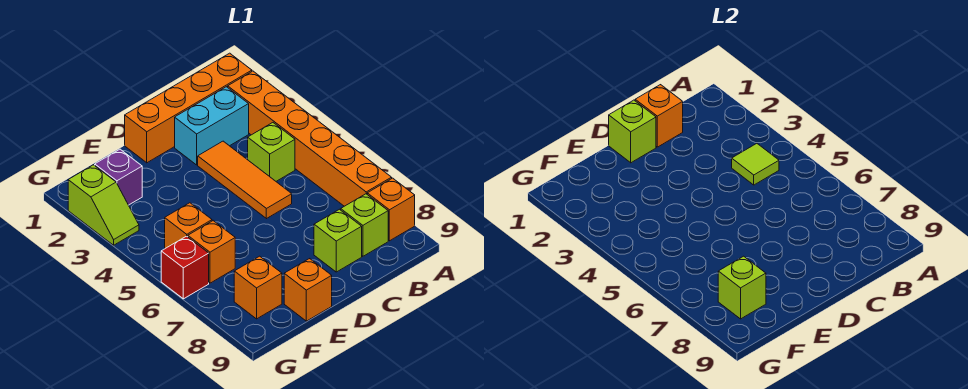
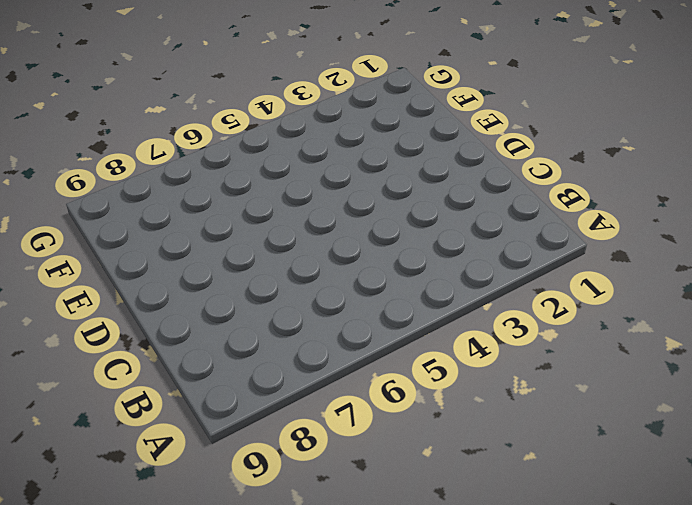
none -> orange 1x4 brick [125,53,252,163]
none -> orange 1x6 brick [228,71,392,206]
none -> orange 1x1 brick [367,178,415,241]

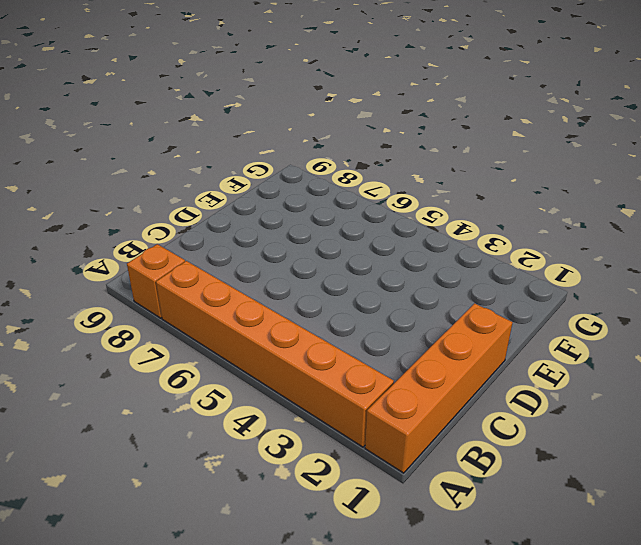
none -> cyan 1x2 brick [175,87,249,165]
none -> lime 1x1 brick [248,123,295,181]
none -> lime 1x1 brick [341,194,388,256]

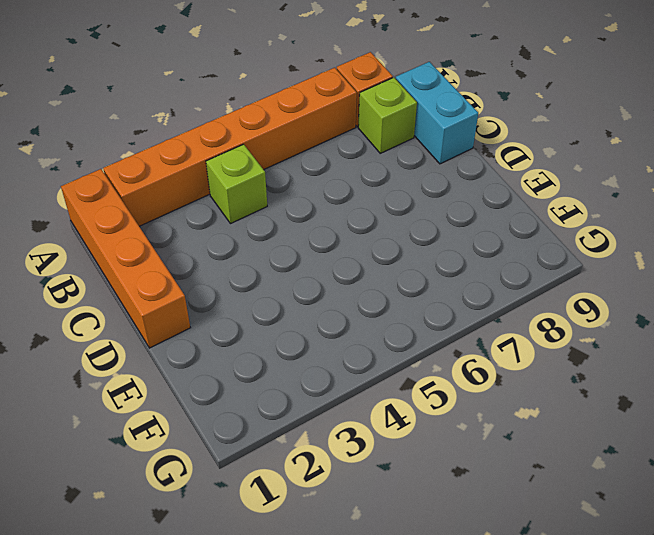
cyan 1x2 brick [396,62,478,164] -> cyan 1x2 brick moved to [175,87,249,165]
none -> orange 1x3 tile [198,141,292,219]
none -> lime 1x1 brick [314,209,362,272]
none -> orange 1x1 brick [284,259,332,321]

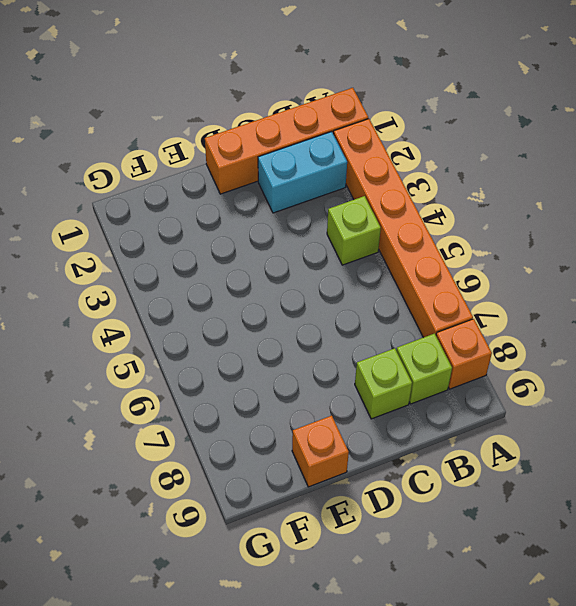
none -> orange 1x3 tile [198,141,292,219]
none -> purple 1x1 brick [95,149,142,205]
none -> orange 1x1 brick [165,203,212,248]

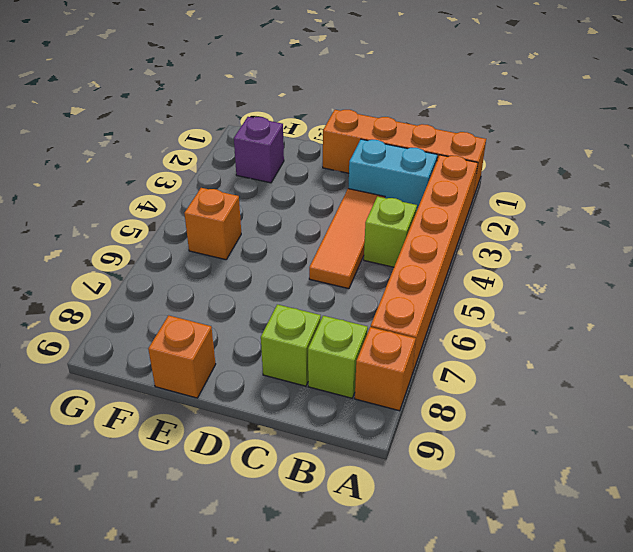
none -> orange 1x1 brick [188,221,235,283]
none -> orange 1x1 brick [234,256,282,319]
none -> lime 1x2 slope [68,165,139,245]

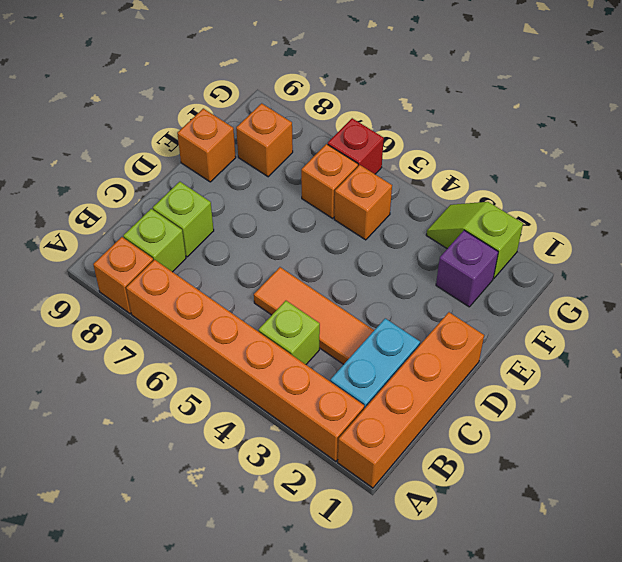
none -> lime 1x1 tile [732,144,779,185]
none -> orange 1x1 brick [635,85,683,147]
none -> lime 1x1 brick [609,100,656,163]

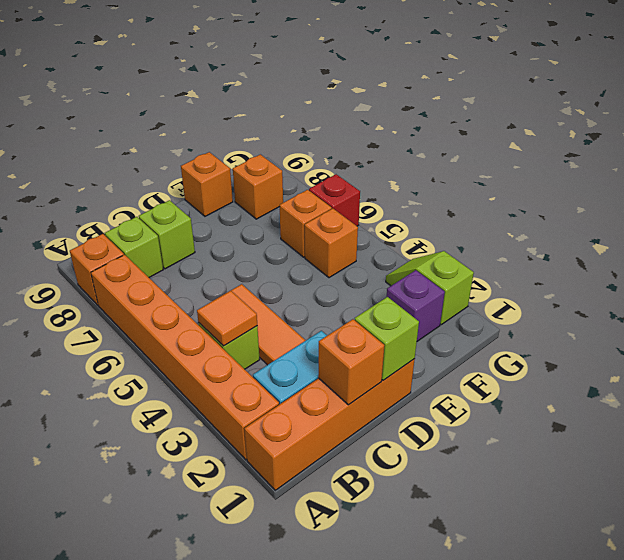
orange 1x1 tile [197,291,257,346] -> lime 1x1 tile [732,144,779,185]
none -> lime 1x1 brick [718,256,766,319]

